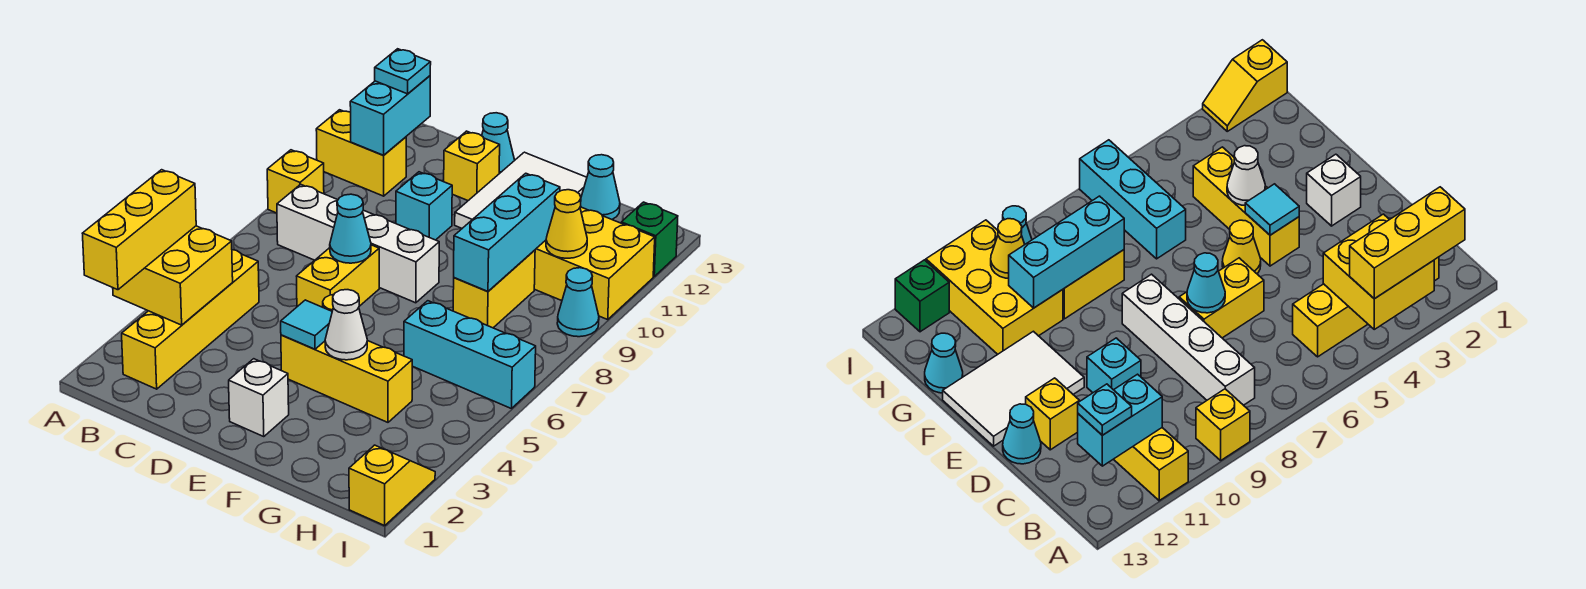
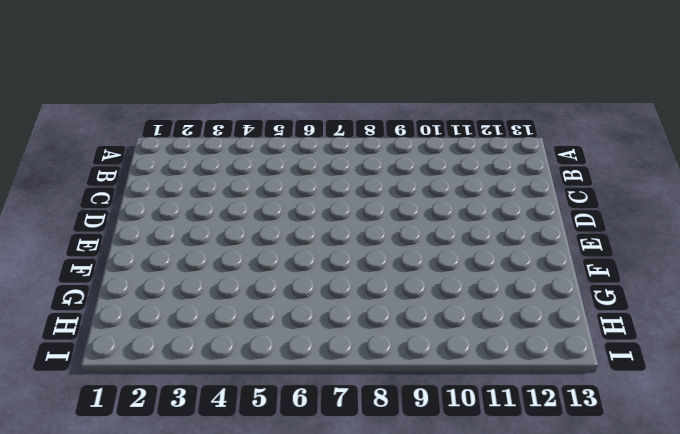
none -> yellow 1x1 brick [267,150,324,213]
none -> yellow 1x2 brick [316,110,406,196]
none -> yellow 1x4 brick [122,250,259,389]

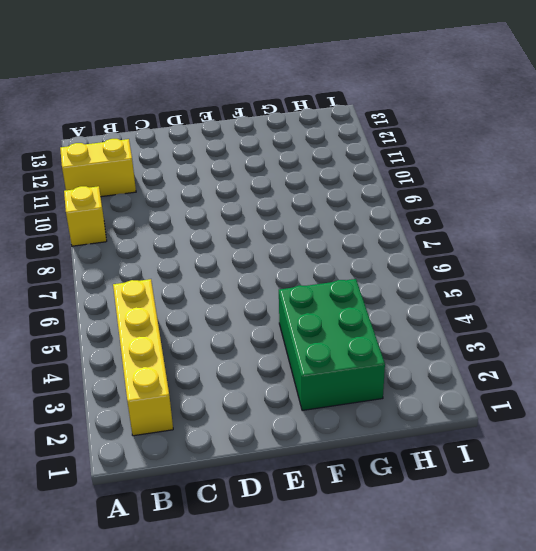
green 2x3 brick [279,279,385,411] -> yellow 1x3 brick [281,335,412,422]
none -> white 1x4 brick [277,184,439,303]
none -> yellow 1x2 brick [297,245,379,307]
none -> cyan 1x1 brick [396,172,452,240]

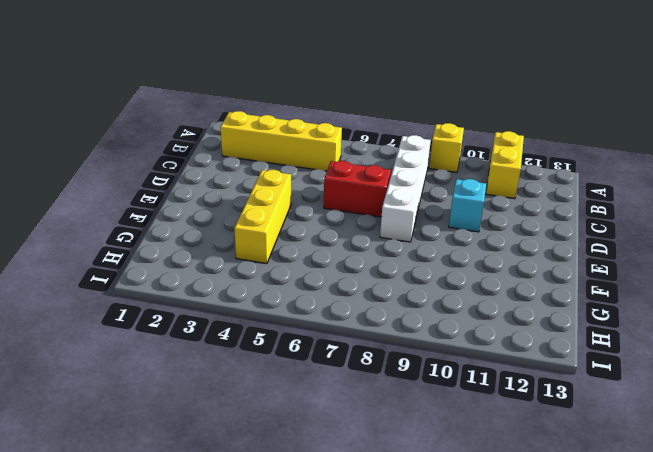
red 1x2 brick [324,161,391,217] -> yellow 1x2 brick [297,245,379,307]
none -> yellow 1x1 brick [444,131,500,201]
none -> cyan 1x1 cone [482,113,515,174]
none -> white 1x1 brick [229,359,289,437]

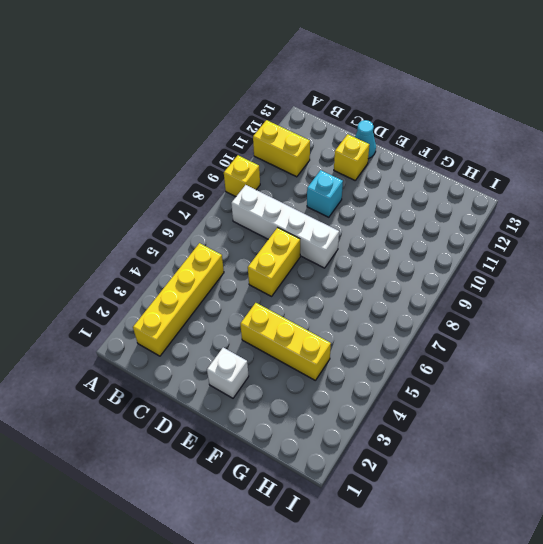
none -> yellow 1x1 cone [1222,220,1261,274]
none -> white 2x3 tile [455,152,587,228]
none -> cyan 1x3 brick [404,301,536,409]

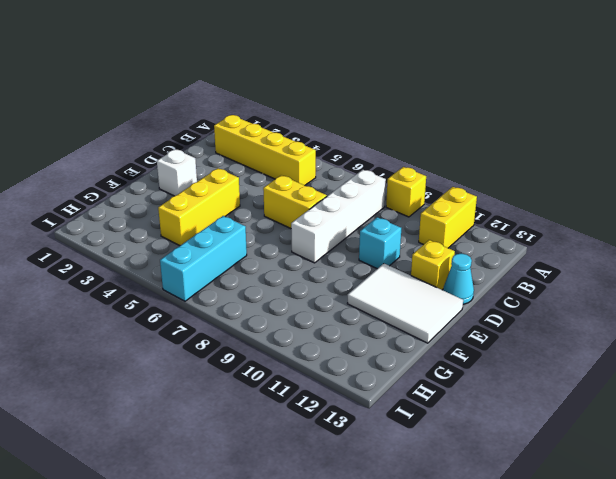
none -> yellow 1x1 cone [1222,220,1261,274]
none -> yellow 1x2 brick [453,250,535,328]
none -> yellow 2x3 brick [534,207,655,320]

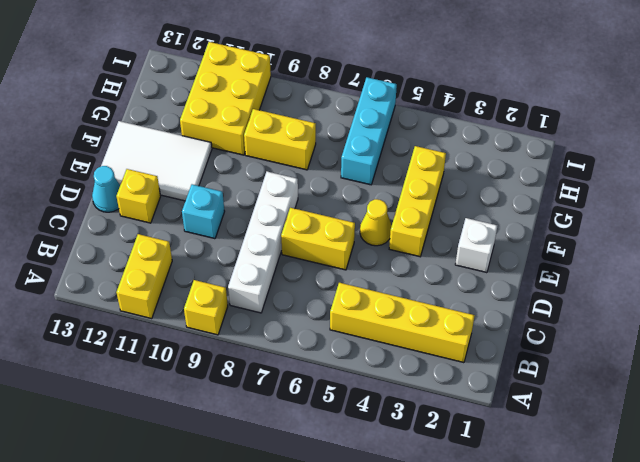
none -> cyan 1x1 cone [580,155,620,219]
none -> yellow 1x2 slope [349,445,435,526]
none -> cyan 1x1 cone [557,268,599,337]

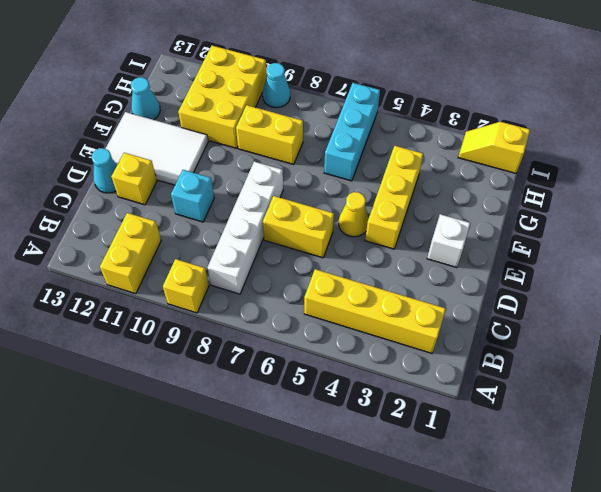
none -> green 1x1 brick [621,202,678,276]
none -> yellow 2x2 brick [113,226,233,325]
none -> cyan 1x2 brick [350,76,430,155]

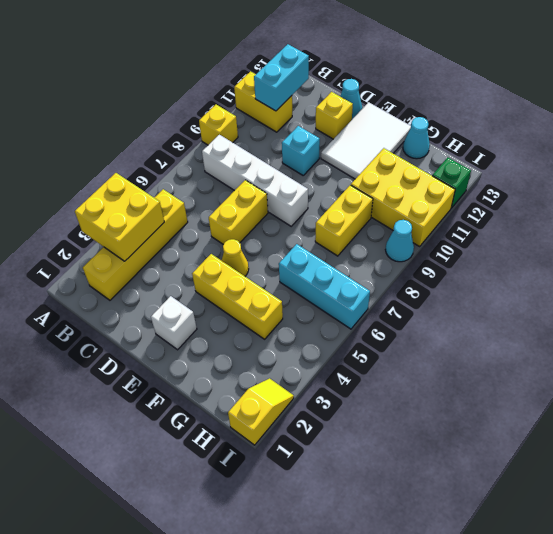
none -> cyan 1x1 cone [330,194,371,263]
none -> cyan 1x1 tile [281,300,332,349]
none -> white 1x1 cone [325,290,367,360]

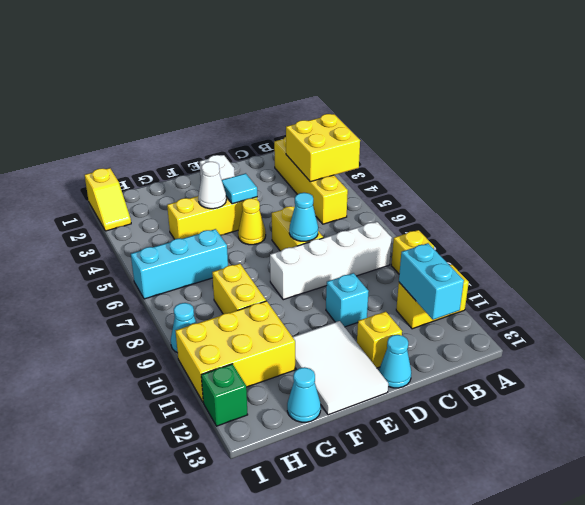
none -> cyan 1x3 brick [454,173,560,292]
none -> yellow 1x1 cone [546,190,587,258]
none -> yellow 1x3 brick [82,170,196,290]

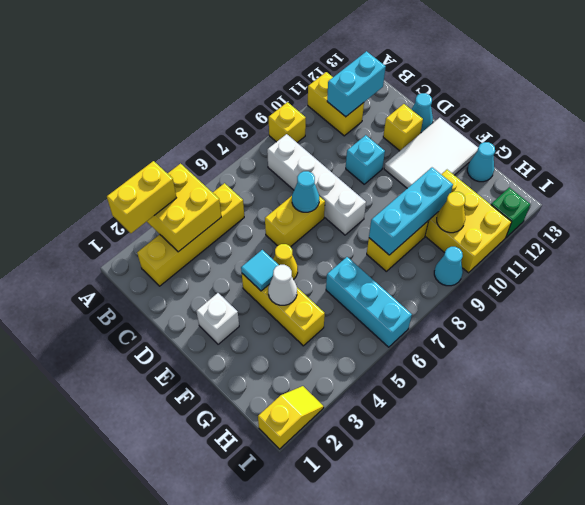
yellow 1x2 brick [107,161,176,233] -> yellow 1x3 brick [82,170,196,290]
none -> cyan 1x1 plate [375,49,431,94]

